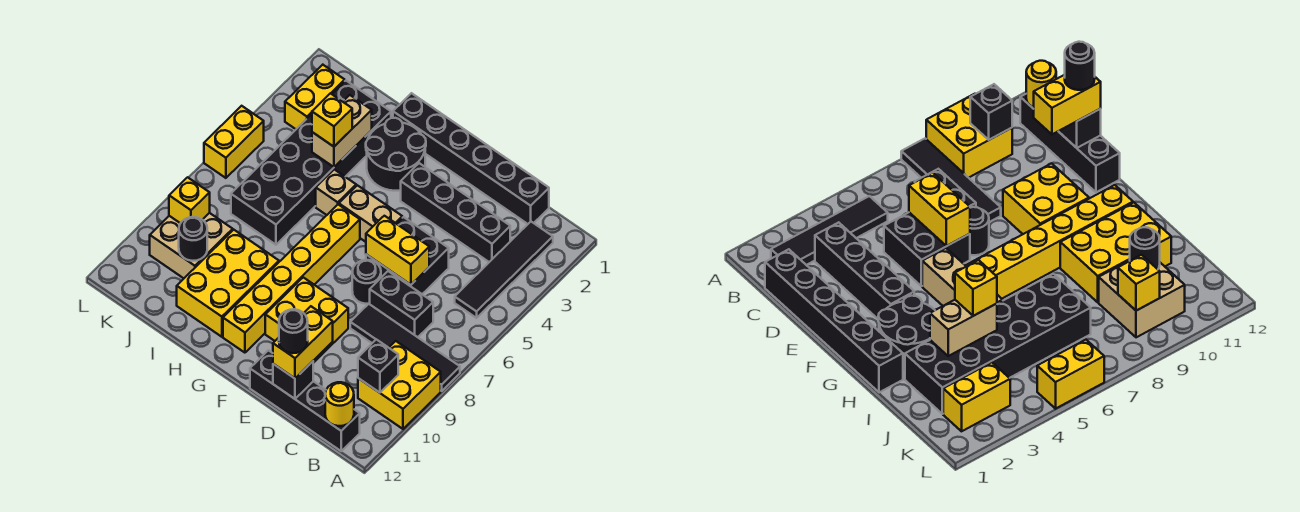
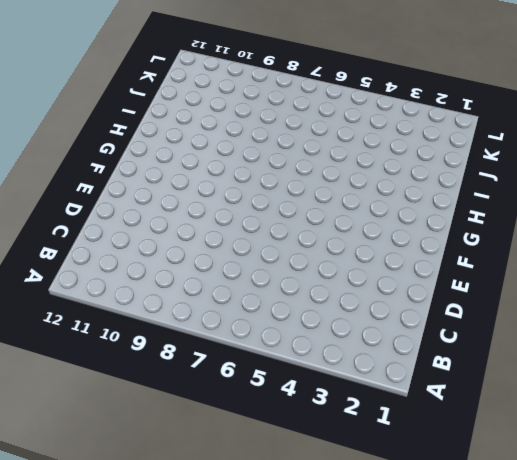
none -> black 1x4 tile [350,304,460,391]
none -> yellow 2x2 brick [358,341,441,429]
none -> black 1x4 tile [455,222,553,318]

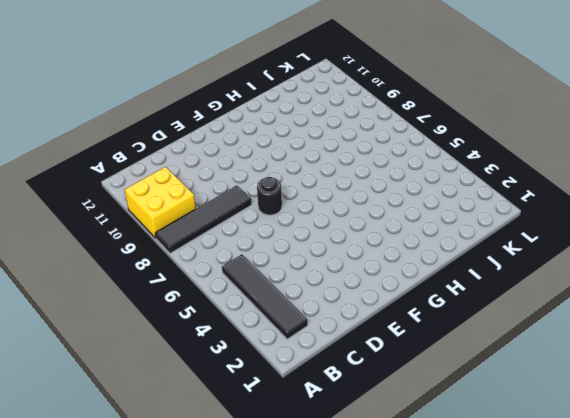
none -> black 1x4 brick [250,350,360,451]
none -> black 1x6 brick [393,93,549,224]
none -> black 1x4 brick [401,163,510,262]

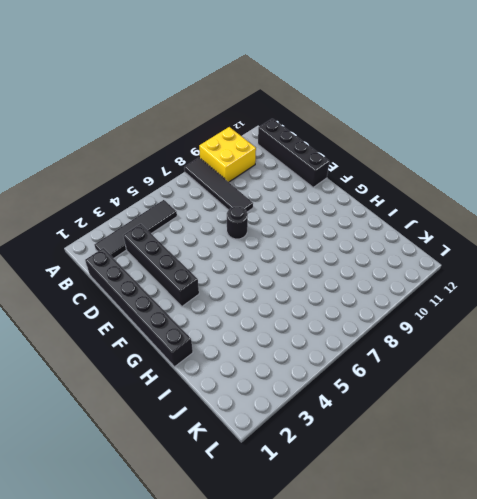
none -> black 1x2 brick [370,271,433,337]
none -> black 2x2 brick [366,217,449,294]
none -> yellow 2x2 brick [265,277,348,363]

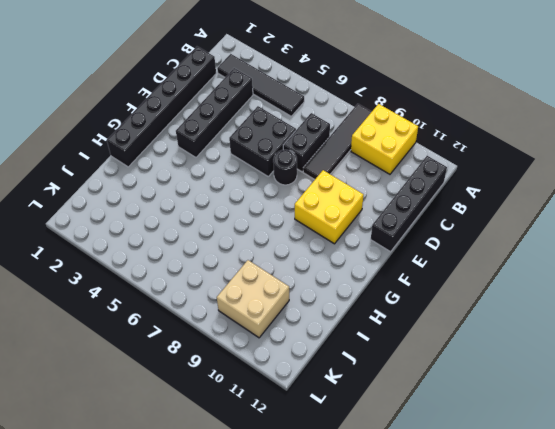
none -> tan 1x2 brick [339,185,402,242]
none -> black 2x2 round brick [366,118,426,191]
none -> yellow 1x6 brick [223,205,360,353]

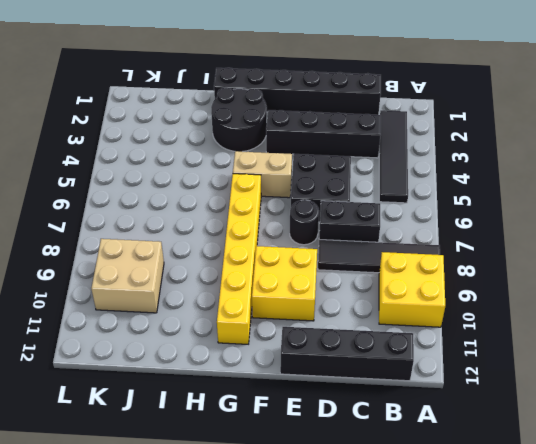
none -> tan 1x1 brick [316,169,356,215]
none -> yellow 2x3 brick [177,230,279,337]
none -> black 2x6 brick [231,81,391,245]

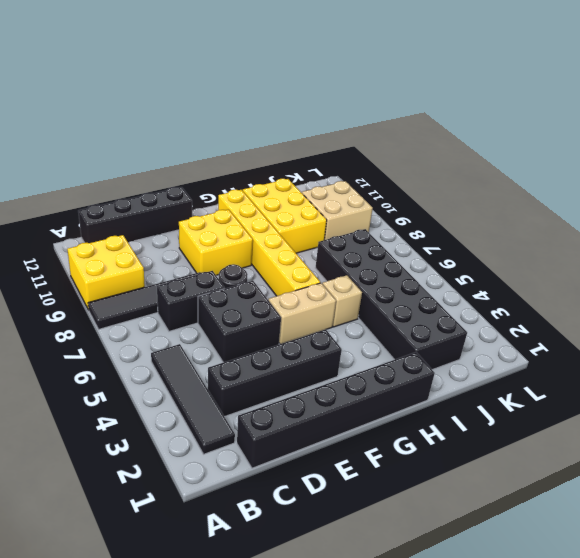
none -> black 2x2 round brick [366,118,426,191]
none -> yellow 1x2 brick [285,65,345,129]
none -> yellow 1x2 brick [204,106,264,178]

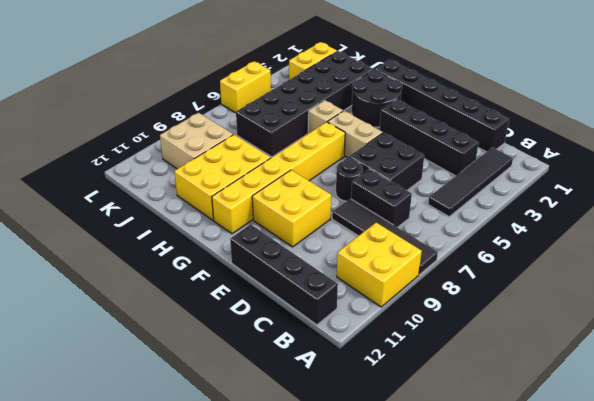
none -> black 1x1 brick [358,339,398,393]
none -> yellow 1x1 round brick [325,382,354,426]
none -> yellow 1x2 brick [366,216,429,285]

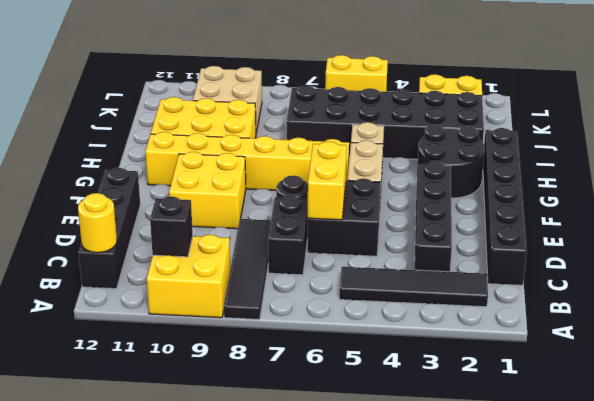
none -> black 1x1 brick [273,361,313,399]
none -> tan 1x2 brick [312,95,372,167]
none -> black 1x1 round brick [179,217,207,261]

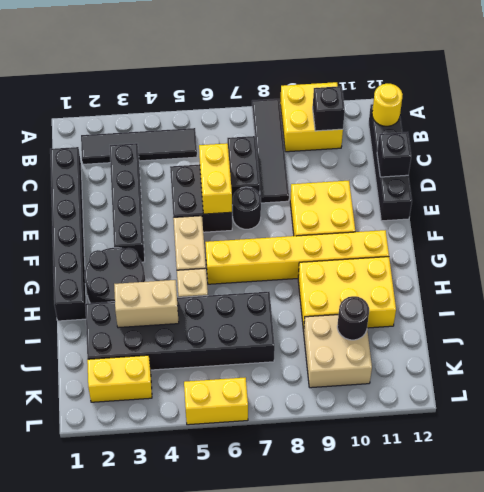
none -> yellow 1x1 brick [169,177,210,223]
none -> yellow 1x2 brick [273,306,333,378]
none -> yellow 1x1 brick [312,93,352,147]

